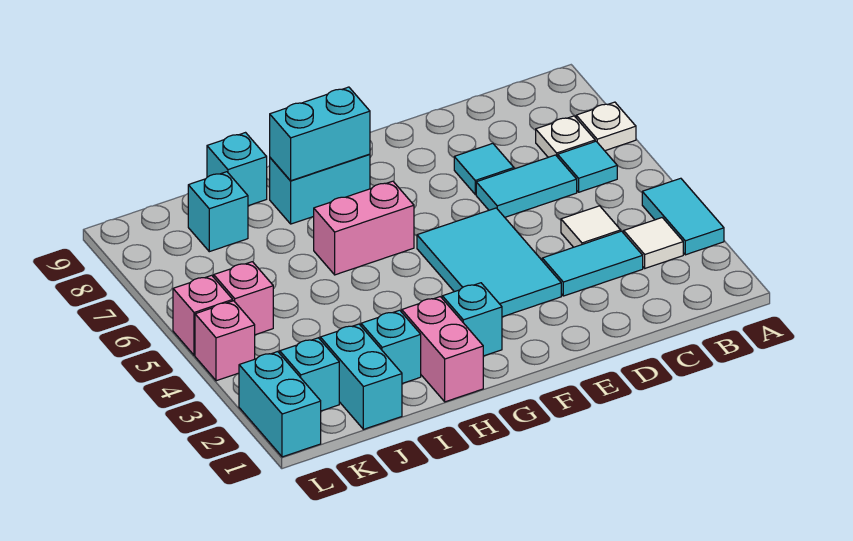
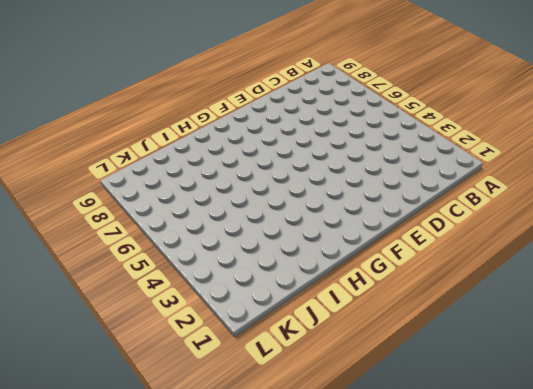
none -> cyan 1x2 tile [642,178,724,255]
none -> white 1x1 plate [576,102,636,151]
none -> white 1x1 tile [624,218,683,268]

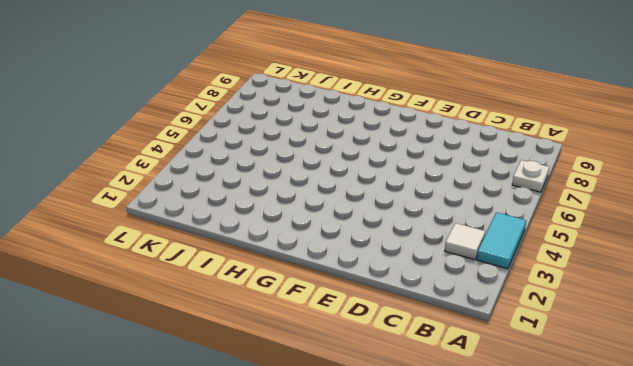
none -> cyan 1x1 tile [558,141,617,192]
none -> white 1x1 plate [536,116,595,157]
none -> cyan 1x2 tile [542,231,643,296]

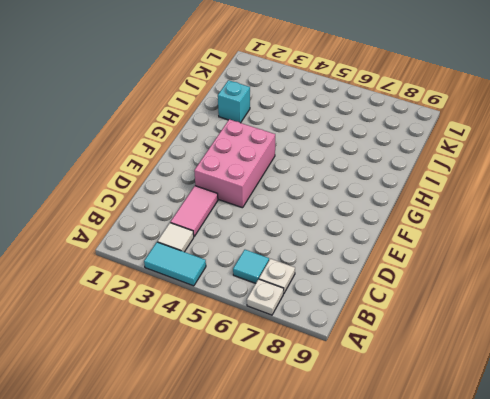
pink 1x2 tile [171,186,218,236] -> cyan 1x2 tile [542,231,643,296]
pink 2x3 brick [194,119,275,208] -> cyan 2x3 tile [417,208,561,317]
none -> white 1x1 tile [561,206,621,247]
none -> cyan 1x2 tile [476,155,577,217]
none -> cyan 1x1 tile [454,143,514,194]

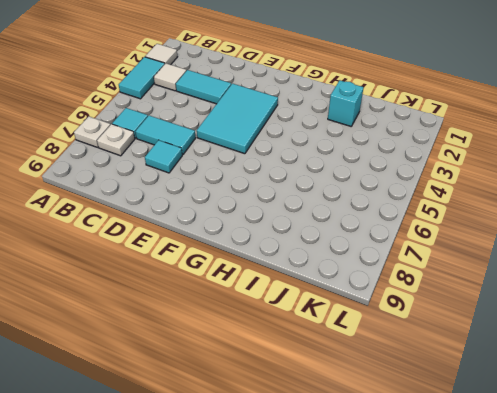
white 1x1 tile [145,44,177,65] -> white 1x1 tile moved to [561,206,621,247]
none -> cyan 1x1 brick [442,283,502,356]
none -> pink 1x2 brick [313,181,414,275]
none -> cyan 1x2 brick [270,154,370,224]

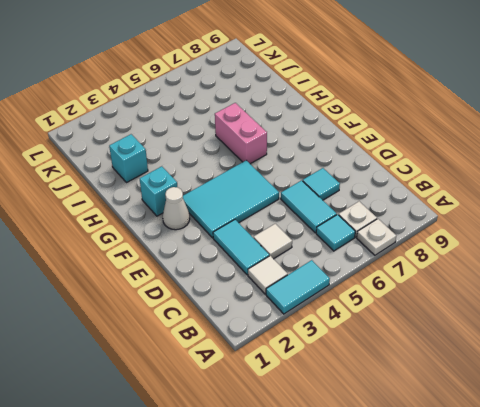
white 1x1 cone [163,187,190,230] -> none
none -> cyan 1x2 brick [270,154,370,224]
none -> pink 1x2 brick [402,297,483,402]
none -> cyan 1x1 brick [207,133,267,206]

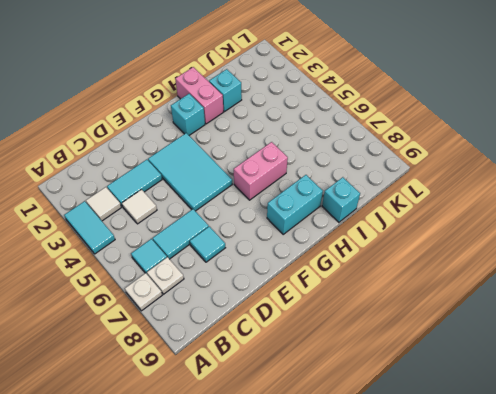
none -> cyan 1x2 brick [320,324,402,429]
none -> cyan 1x1 brick [188,172,248,252]
none -> cyan 1x1 brick [280,338,339,411]

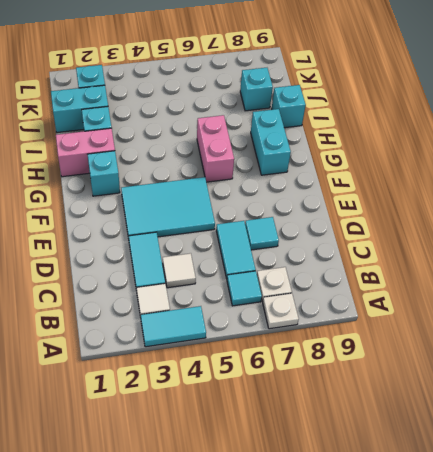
none -> pink 1x1 brick [214,262,273,335]
none -> cyan 1x2 brick [239,352,321,457]
none -> pink 1x1 brick [195,301,255,381]

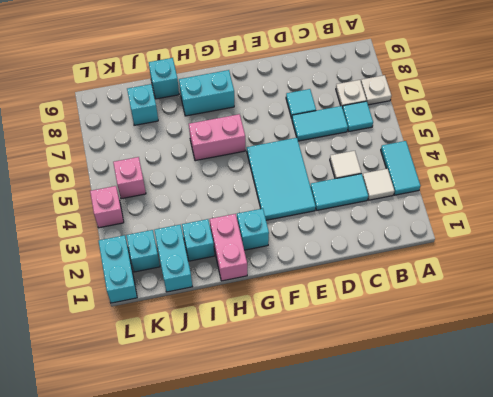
none -> pink 1x1 brick [173,275,233,355]
none -> cyan 1x2 brick [270,87,370,181]

